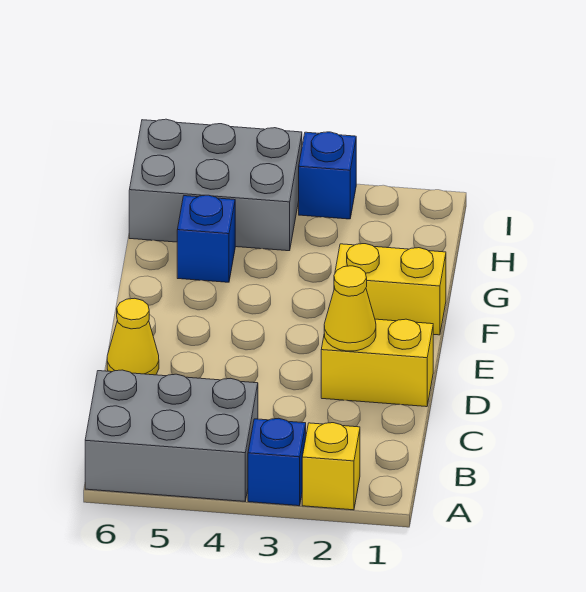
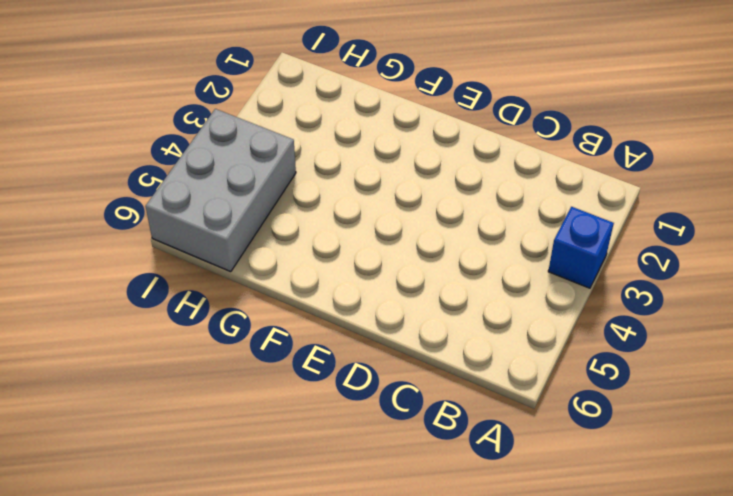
none -> yellow 1x1 brick [302,423,360,510]
none -> grey 2x3 brick [85,370,258,501]

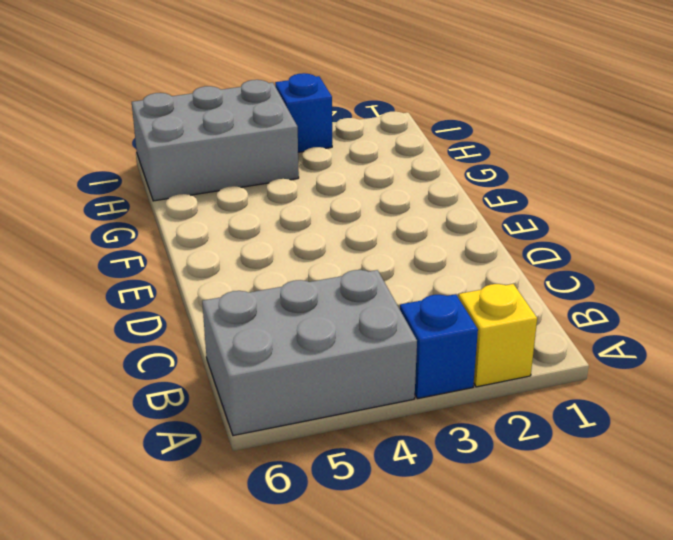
none -> yellow 1x2 brick [321,319,433,407]
none -> yellow 1x1 cone [107,298,159,375]

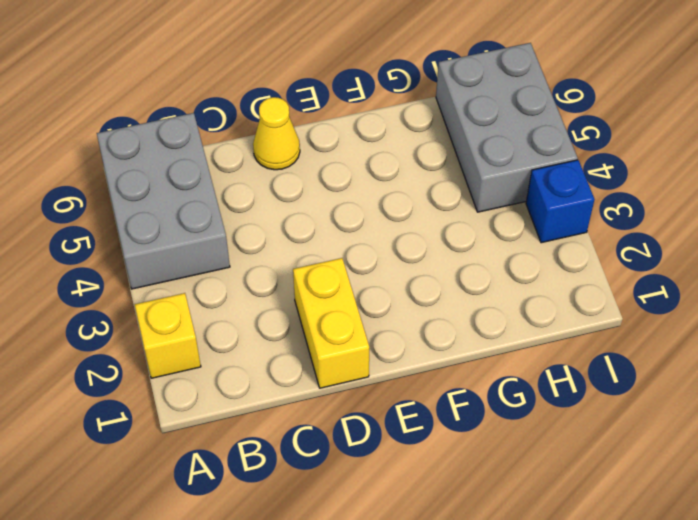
none -> blue 1x1 brick [248,418,306,506]
none -> yellow 1x2 brick [334,244,446,335]

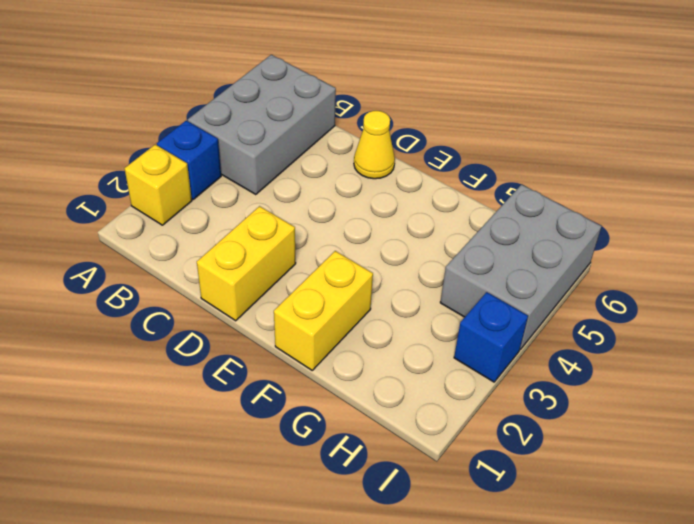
none -> blue 1x1 brick [177,195,235,282]
none -> yellow 1x1 cone [324,266,376,351]

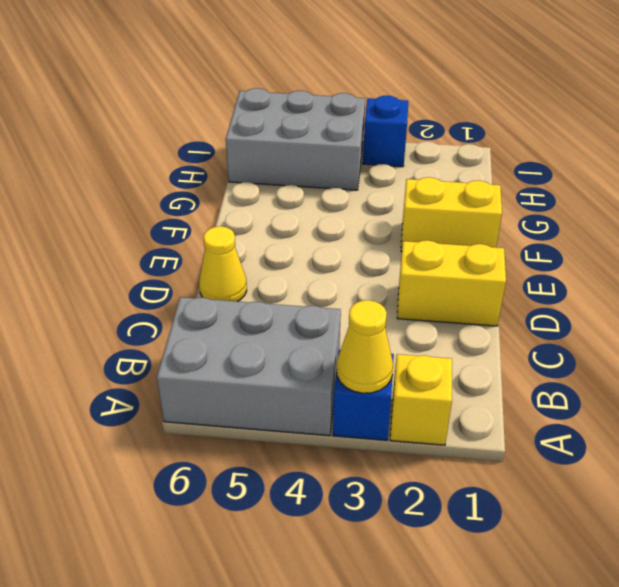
yellow 1x1 cone [336,300,393,393] -> yellow 1x1 cone moved to [324,266,376,351]
none -> blue 1x1 brick [177,195,235,282]

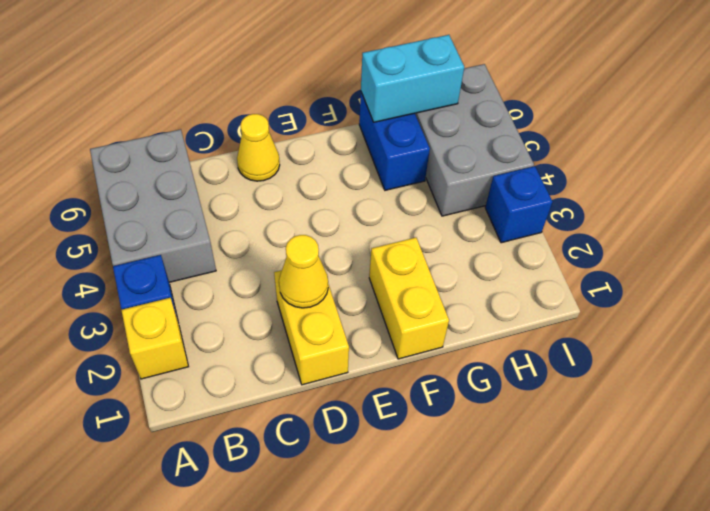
blue 1x2 brick [359,92,430,190] -> blue 1x1 brick [177,195,235,282]
cyan 1x2 brick [361,35,464,122] -> none

